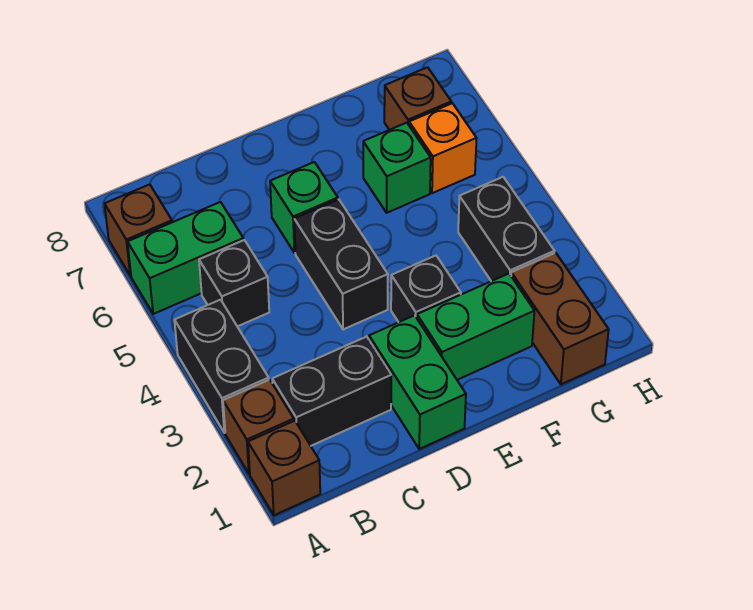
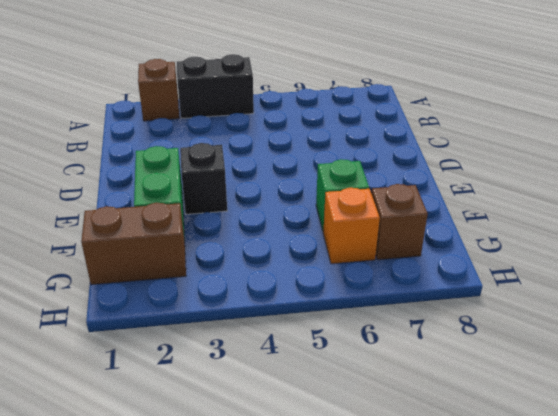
none -> brown 1x1 brick [248,421,320,515]
none -> green 1x2 brick [128,202,243,314]
none -> brown 1x1 brick [105,184,172,276]

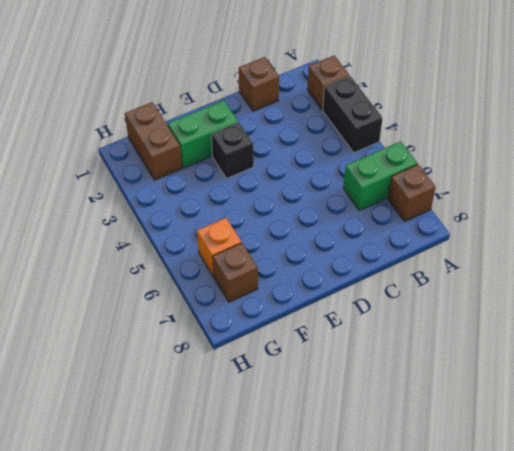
brown 1x1 brick [239,57,279,111] -> brown 1x1 brick moved to [248,421,320,515]
none -> black 1x2 brick [272,337,391,446]
none -> black 1x1 brick [199,240,269,327]
none -> green 1x2 brick [369,315,466,449]

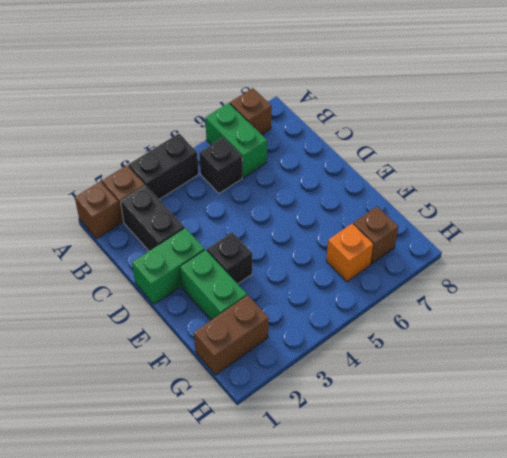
none -> black 1x2 brick [294,199,388,329]
none -> green 1x1 brick [270,162,338,253]
none -> green 1x1 brick [363,123,431,213]

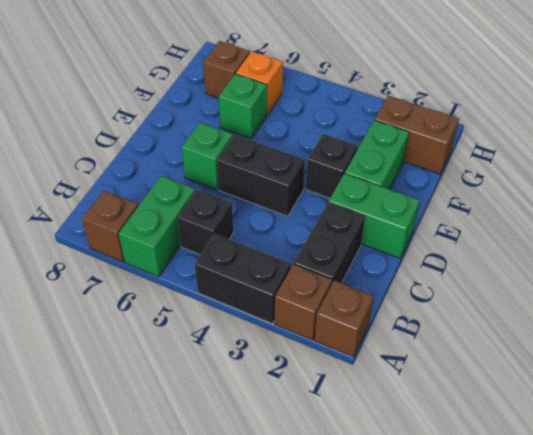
none -> black 1x2 brick [458,177,554,281]

